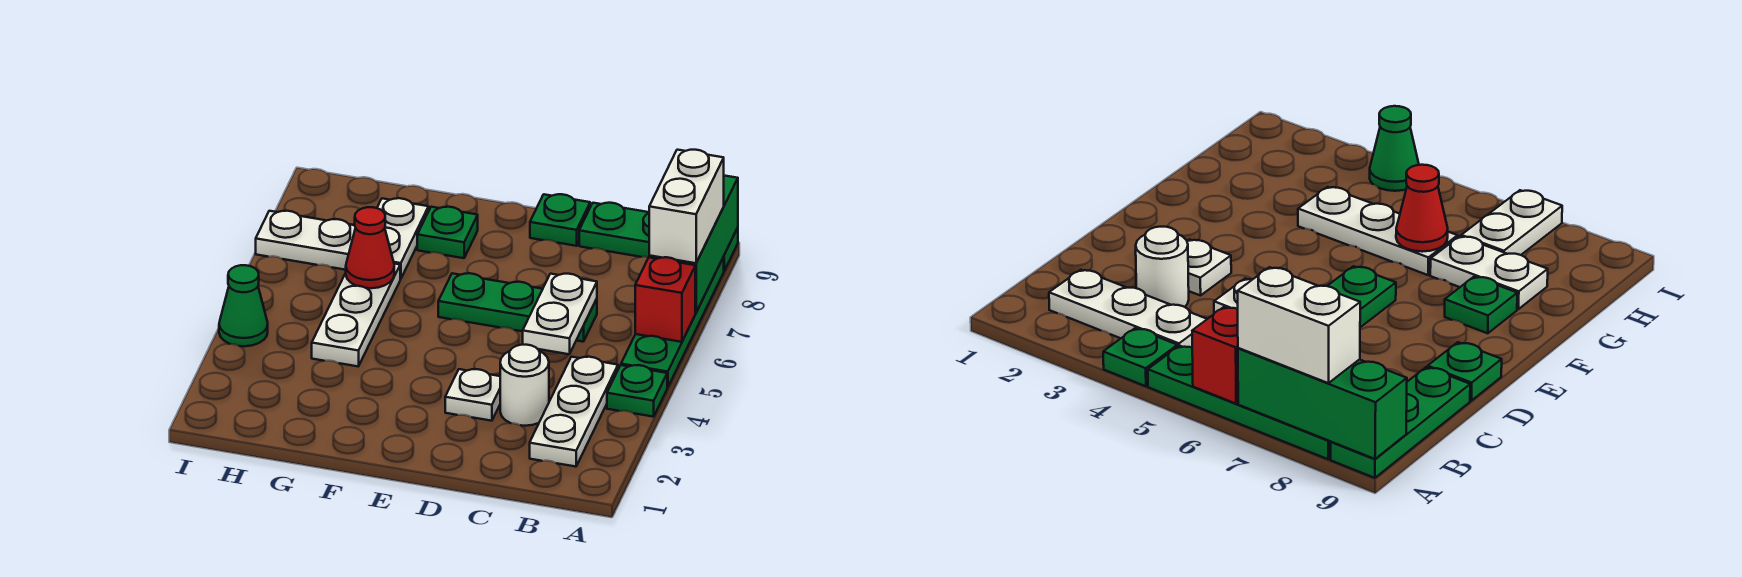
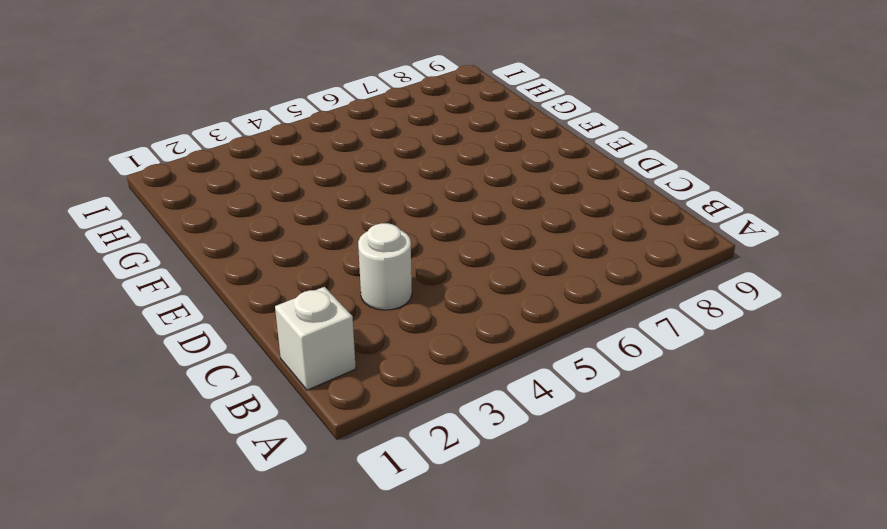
white 1x1 brick [275,287,356,390] -> none
none -> green 1x1 plate [607,365,667,417]
none -> green 1x4 plate [621,257,724,388]
none -> green 1x3 plate [579,203,738,271]

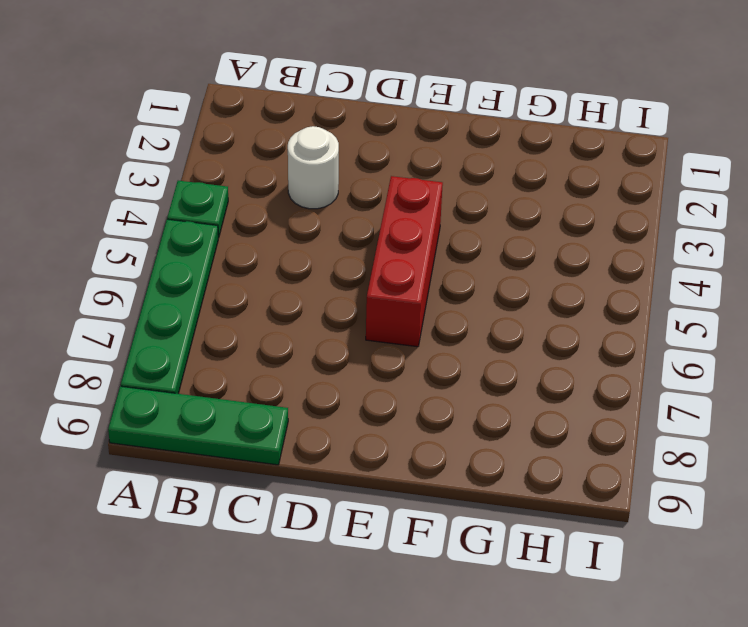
red 1x3 brick [366,176,443,347] -> green 1x3 plate [438,273,597,342]
none -> white 1x3 plate [530,357,618,467]
none -> white 1x1 plate [445,369,500,421]
none -> green 1x1 plate [530,194,590,246]

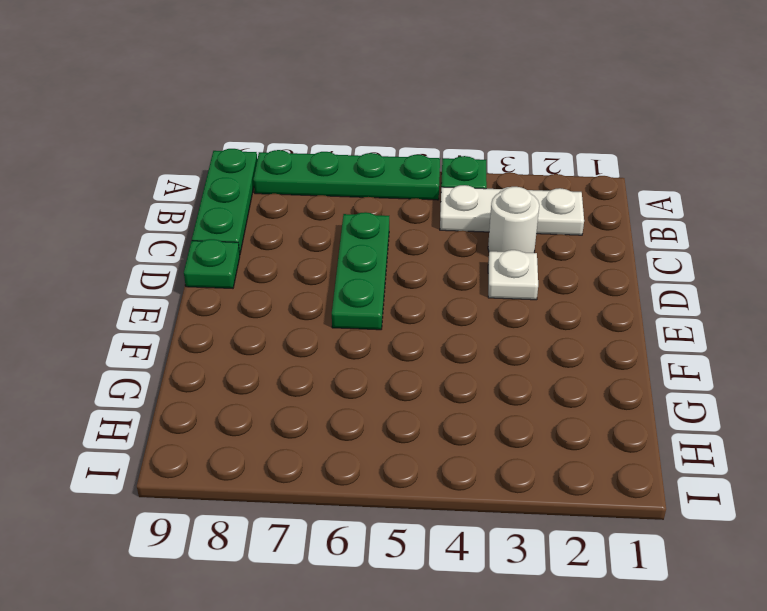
none -> green 1x1 plate [417,207,478,258]
none -> white 1x3 plate [312,264,400,366]
none -> white 1x2 plate [377,198,429,279]

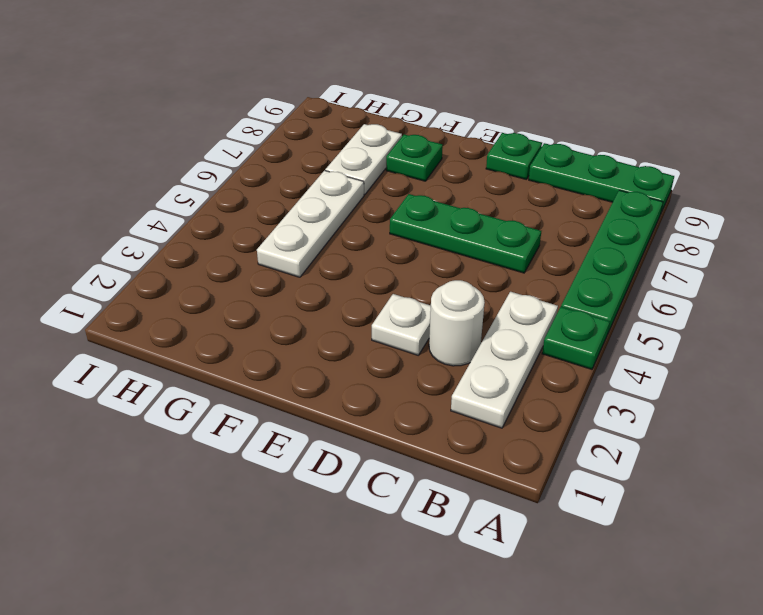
none -> white 1x2 plate [256,211,355,270]
none -> green 1x1 cone [219,265,268,346]
none -> red 1x1 brick [635,257,695,342]

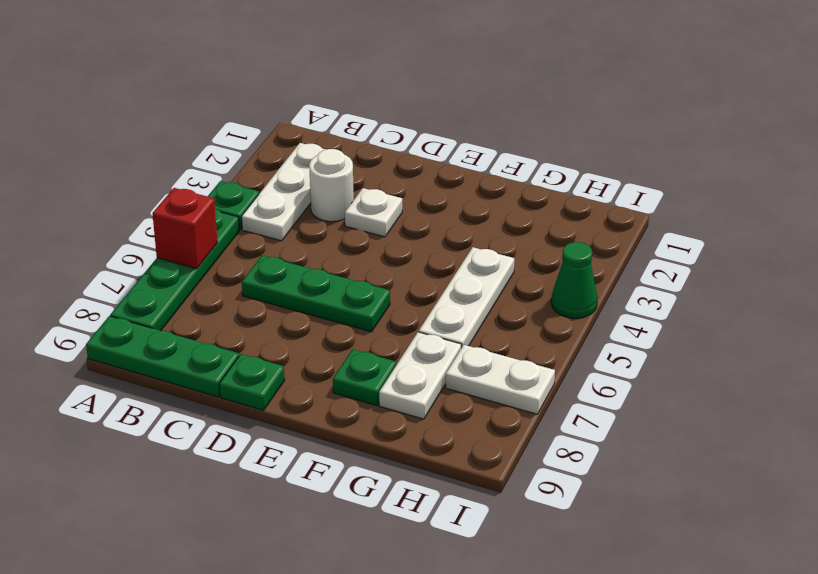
none -> green 1x3 brick [649,176,738,313]
none -> white 1x2 plate [523,274,597,354]
none -> red 1x1 cone [346,207,394,288]

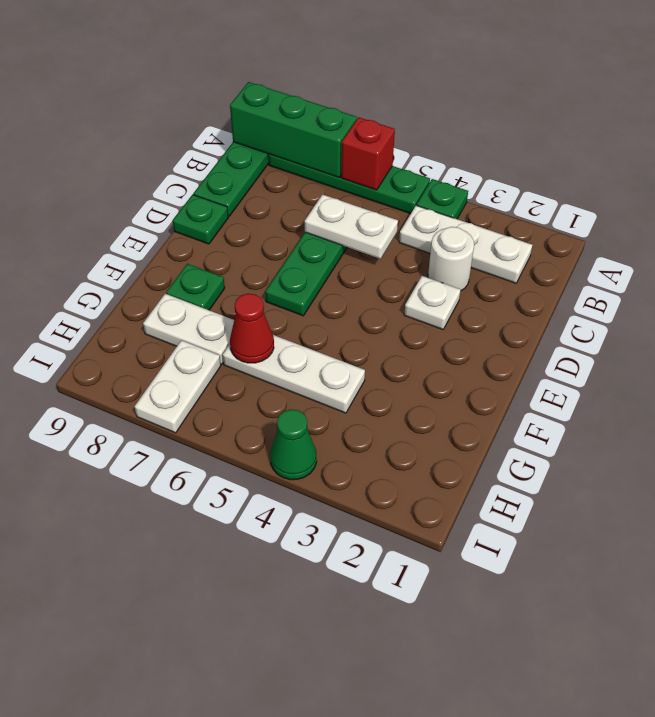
none -> white 1x2 brick [649,150,724,263]

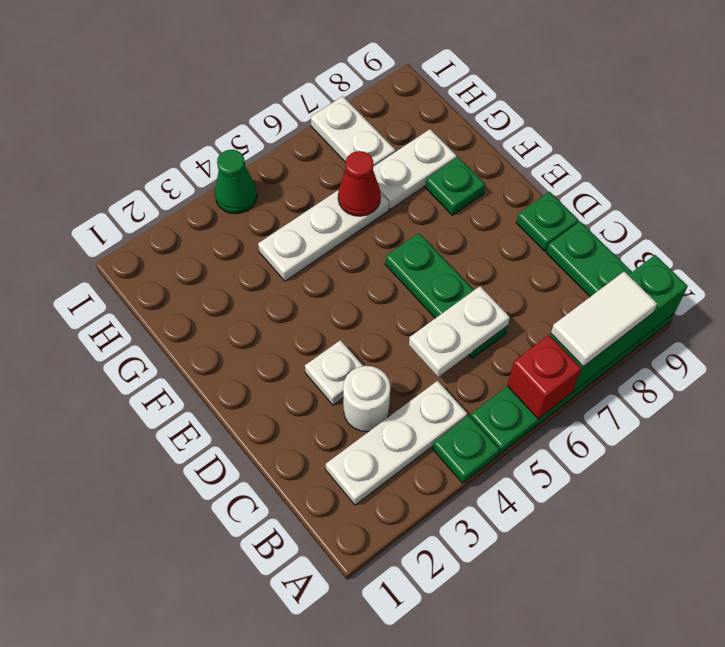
white 1x2 tile [551,271,657,367] -> white 1x2 brick [649,150,724,263]

